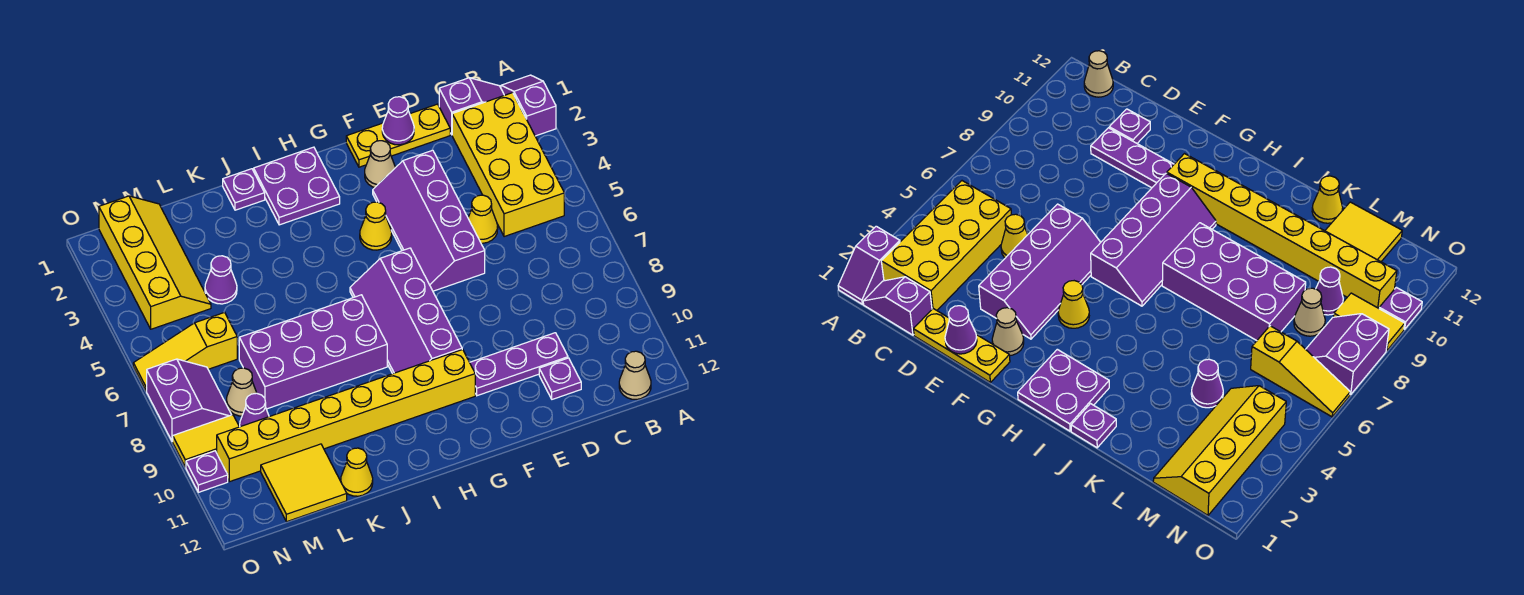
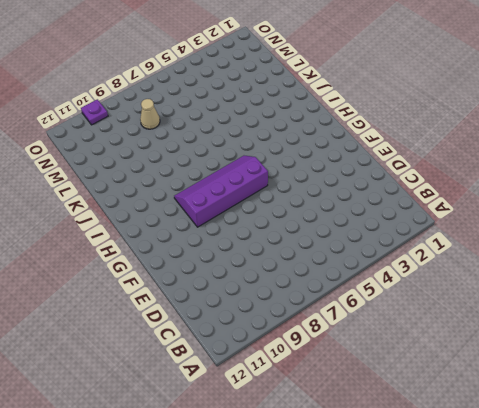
none -> purple 1x2 slope [501,75,556,136]
none -> purple 1x2 slope [439,78,504,135]
none -> yellow 2x4 brick [452,93,564,237]

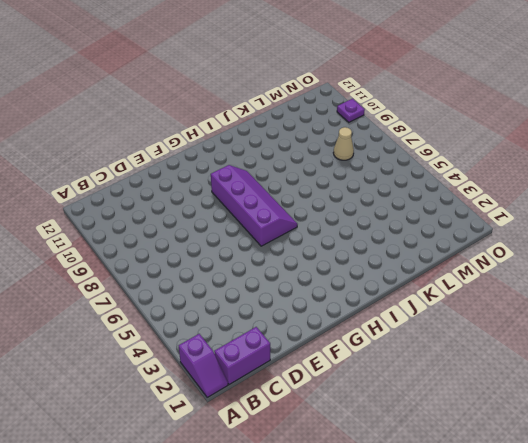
purple 1x2 brick [214,327,270,385] -> purple 1x2 slope [439,78,504,135]
none -> yellow 2x4 brick [452,93,564,237]
none -> tan 1x1 cone [619,351,651,399]
none -> yellow 1x3 plate [346,104,450,167]

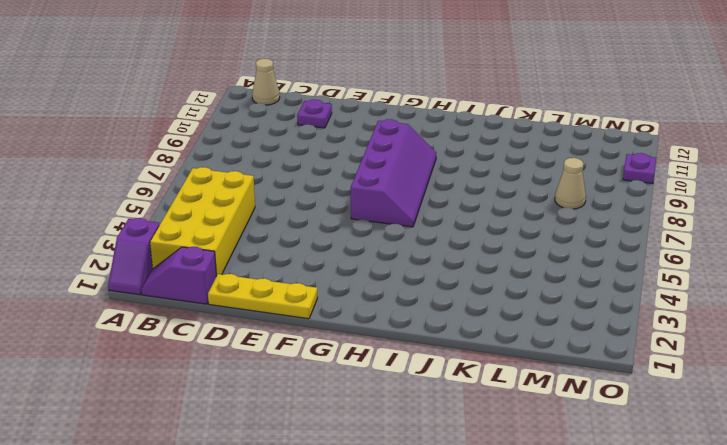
none -> yellow 1x1 cone [468,195,498,243]
none -> purple 1x3 plate [470,333,568,396]
none -> purple 2x4 slope [373,150,485,291]

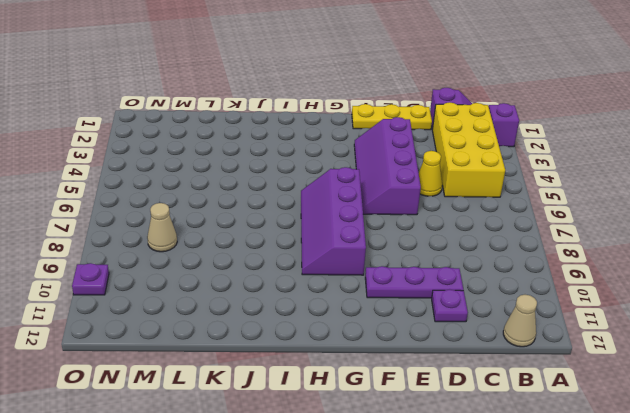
none -> tan 1x1 cone [365,141,395,188]
none -> yellow 1x1 cone [360,202,392,250]
none -> yellow 1x8 brick [217,349,475,482]

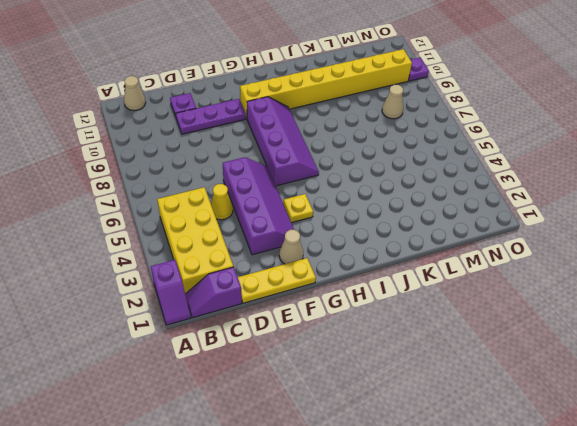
yellow 1x1 plate [283,194,313,223] -> yellow 1x1 cone [360,202,392,250]
none -> purple 2x2 plate [254,147,340,225]
none -> purple 2x4 brick [239,295,387,409]
none -> purple 1x1 plate [223,169,265,210]

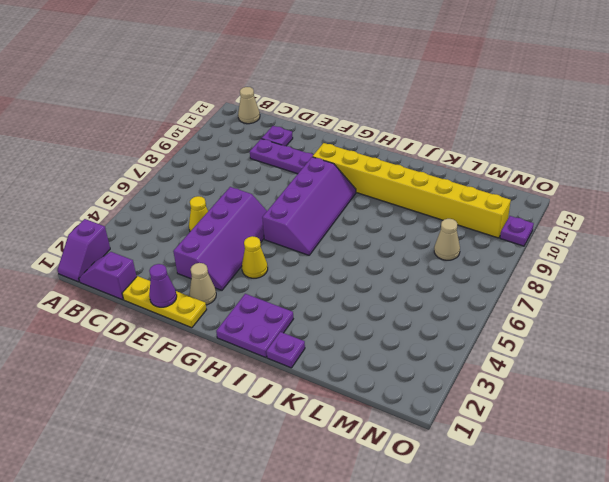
none -> yellow 2x4 brick [452,93,564,237]
none -> purple 2x4 brick [239,295,387,409]
none -> yellow 1x1 cone [341,448,373,496]

